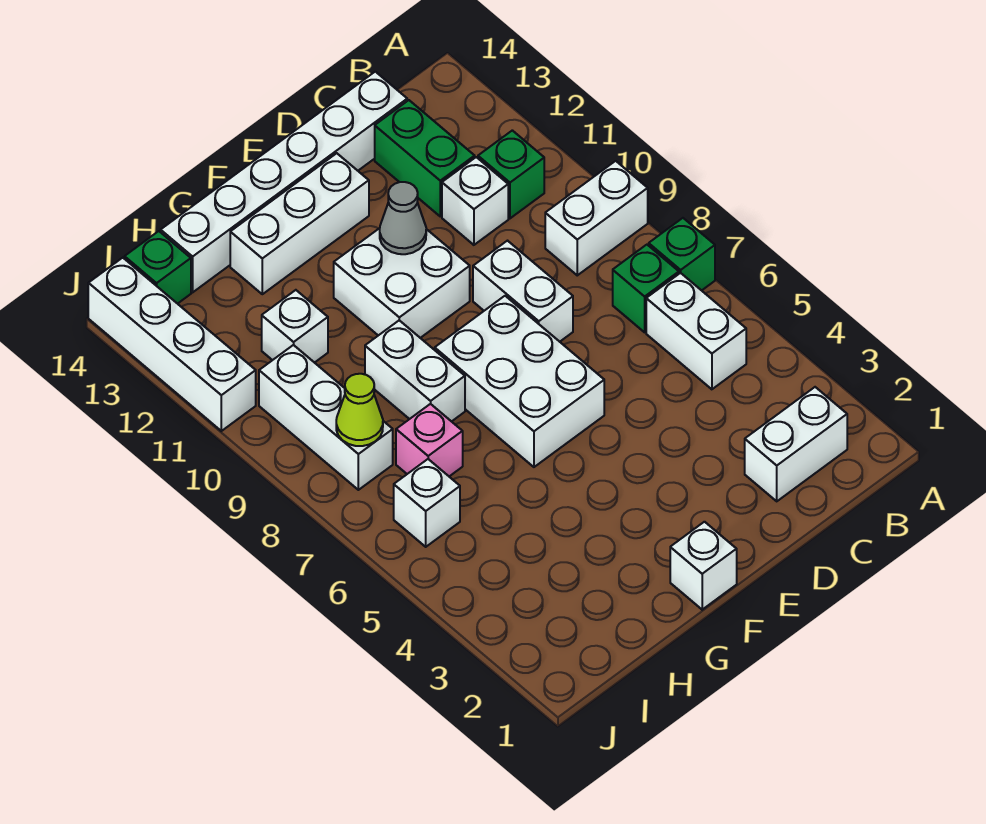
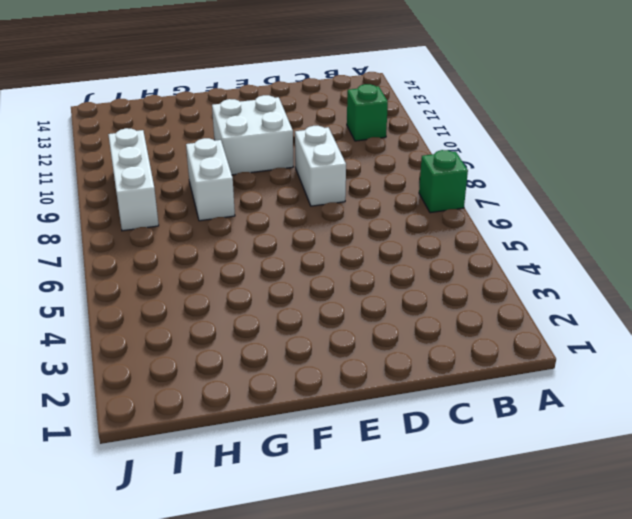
none -> white 1x2 brick [545,161,648,275]
none -> white 1x2 brick [745,387,847,501]
none -> white 1x2 brick [646,273,746,389]

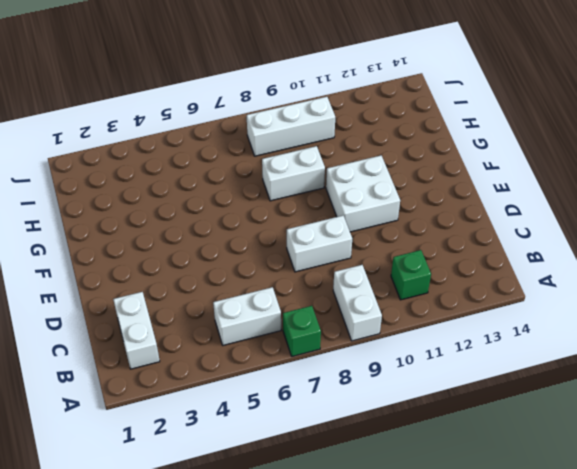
none -> green 1x1 brick [613,245,679,332]
none -> white 1x1 brick [442,157,508,245]
none -> green 1x2 brick [375,100,475,216]

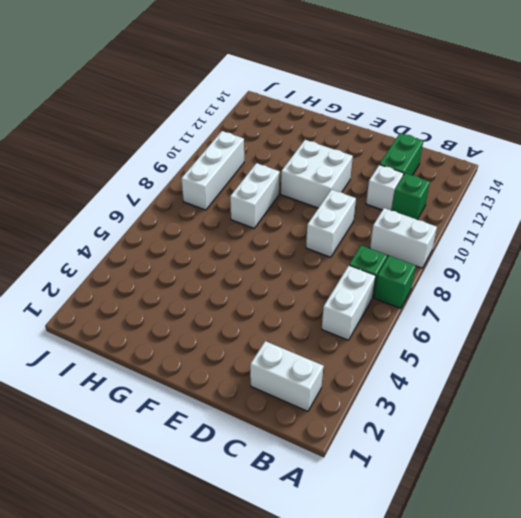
none -> white 1x6 brick [161,72,407,292]
none -> white 2x3 brick [435,296,604,467]
none -> white 1x3 brick [230,153,369,294]

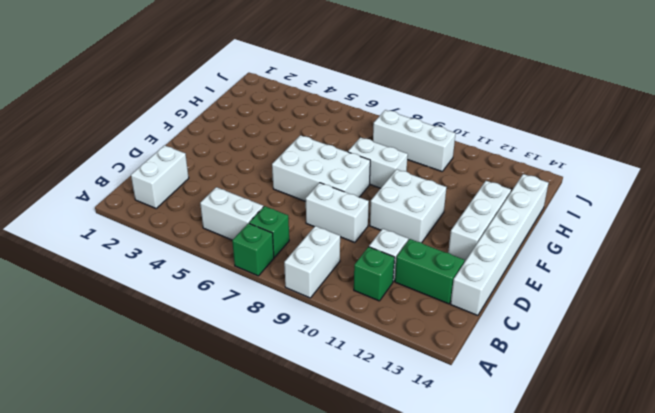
none -> white 1x1 brick [670,522,737,610]
none -> pink 1x1 brick [396,404,463,476]
none -> white 1x1 brick [262,290,328,363]

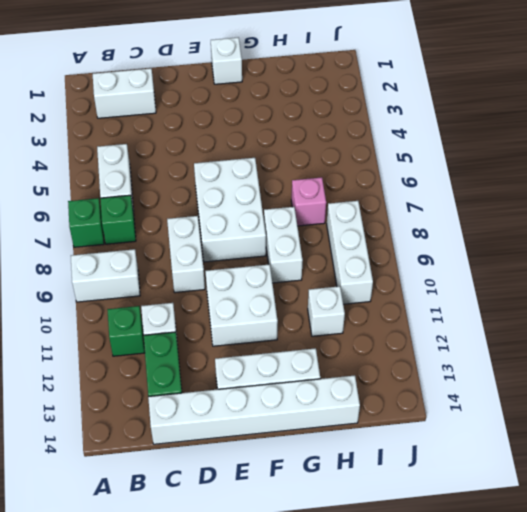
none -> white 1x1 brick [394,459,460,547]
none -> green 1x1 brick [125,231,191,304]
none -> white 1x4 brick [88,258,256,431]

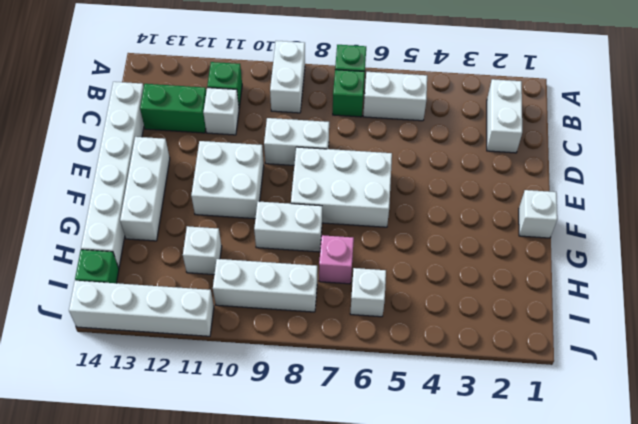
none -> grey 1x1 cone [380,182,426,254]
none -> lime 1x1 cone [336,374,383,446]

